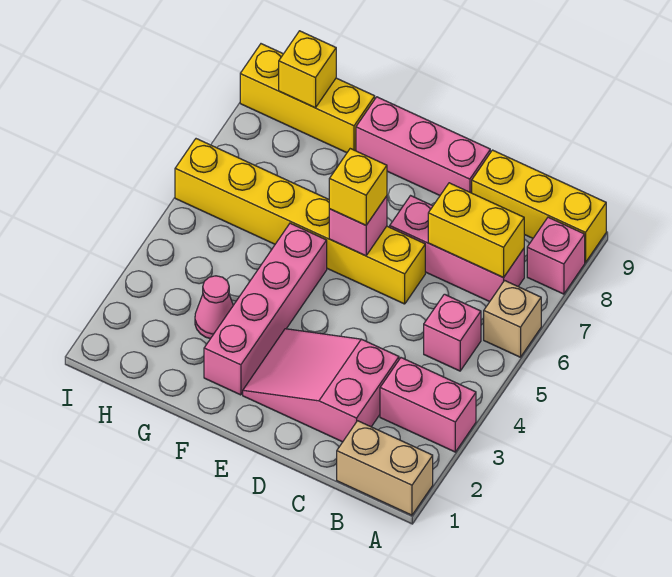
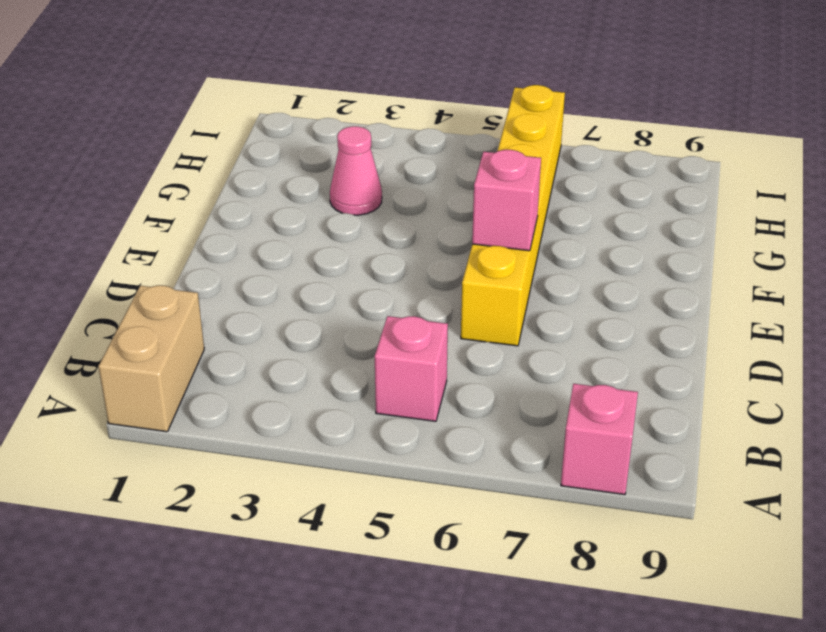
none -> pink 1x2 brick [380,358,476,452]
none -> tan 1x1 brick [484,281,541,357]
none -> yellow 1x3 brick [472,150,606,262]

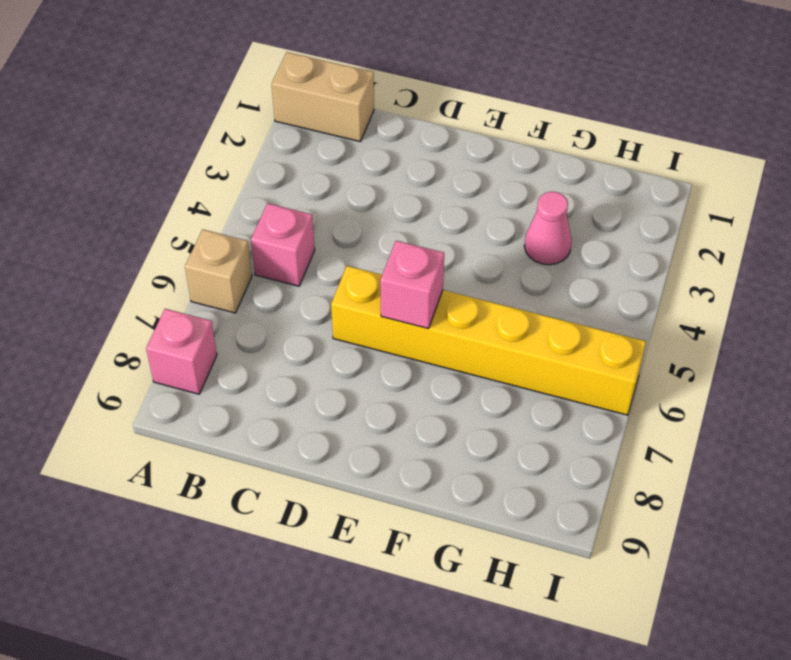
none -> pink 1x2 brick [380,358,476,452]
none -> yellow 1x3 brick [472,150,606,262]
none -> pink 1x3 brick [390,196,524,302]

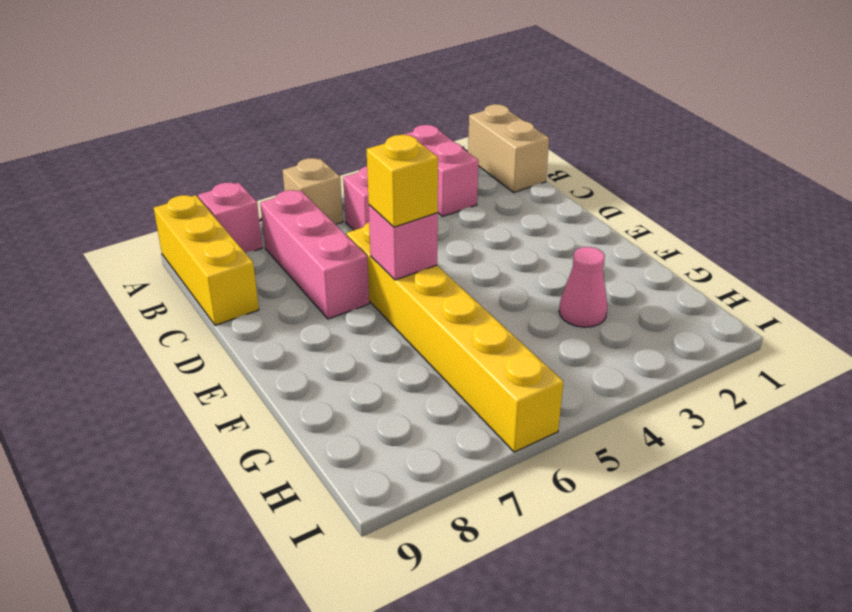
none -> pink 2x3 slope [243,329,399,442]
none -> pink 1x3 brick [356,97,490,195]
none -> pink 1x4 brick [204,223,327,395]

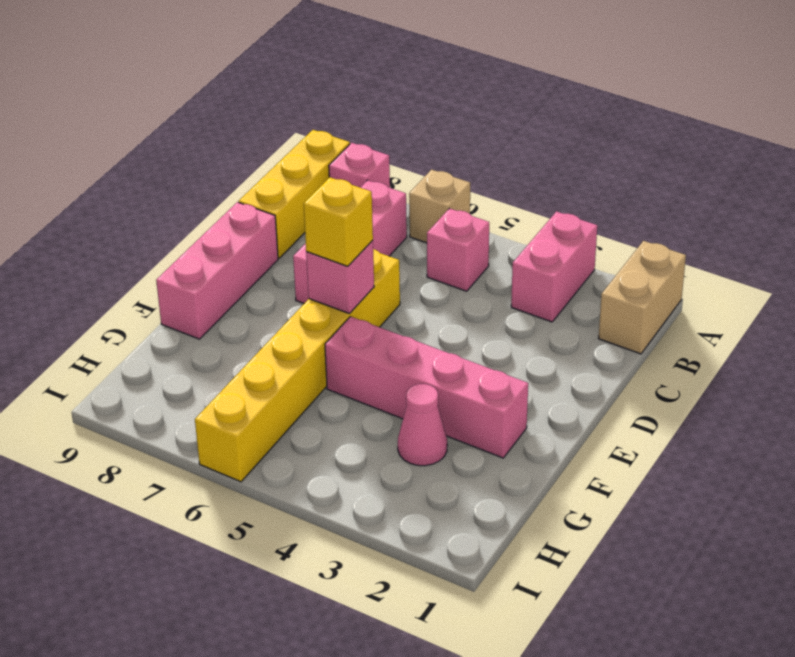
none -> pink 2x3 slope [243,329,399,442]
none -> yellow 1x3 brick [240,44,375,153]
none -> yellow 1x2 brick [428,183,524,278]

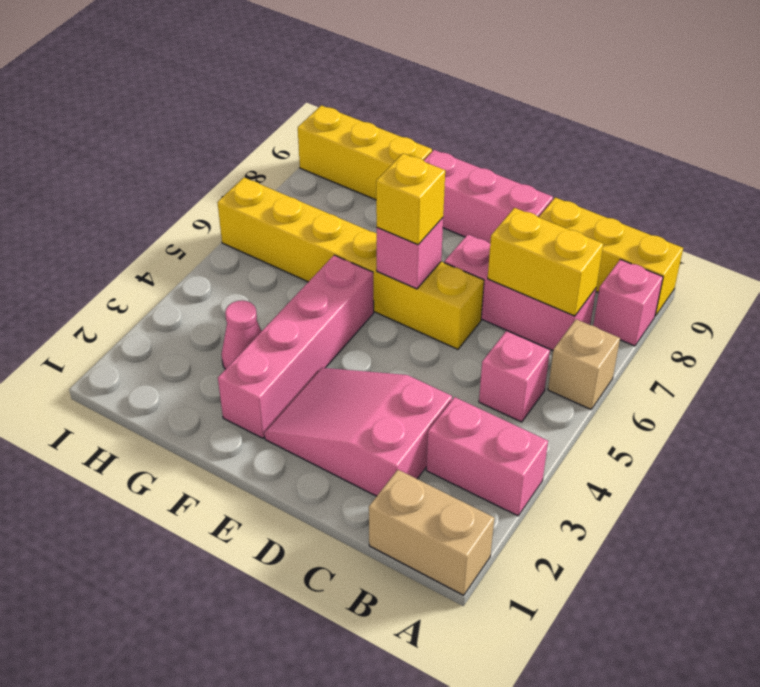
none -> yellow 1x1 brick [279,31,336,108]

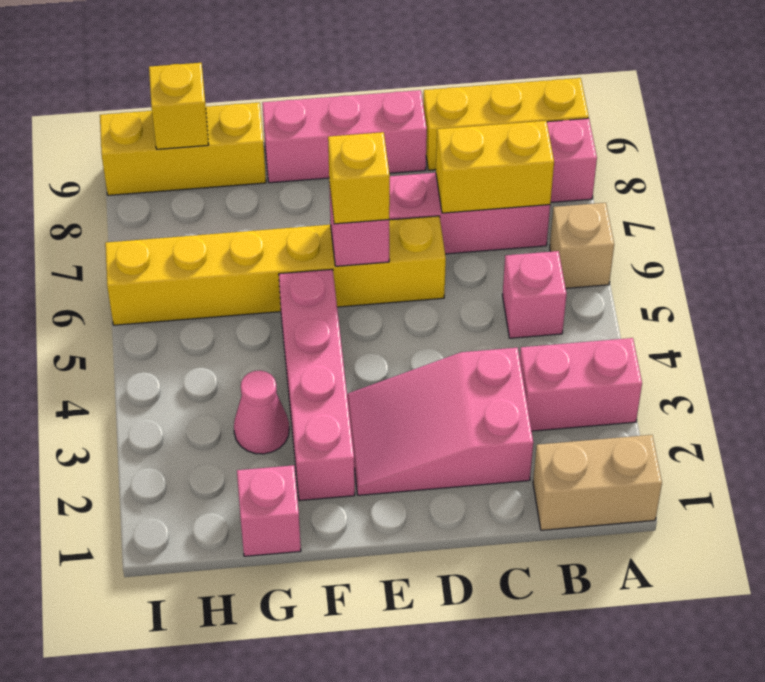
pink 1x1 brick [237,465,301,556] -> none

